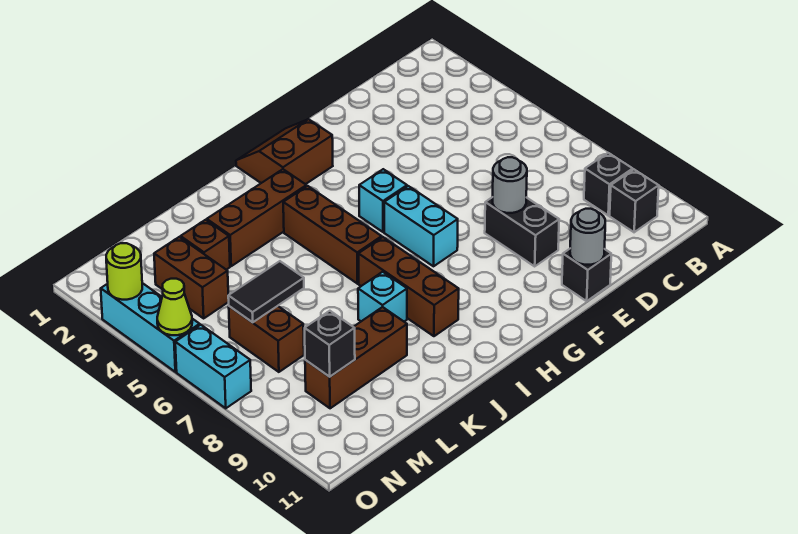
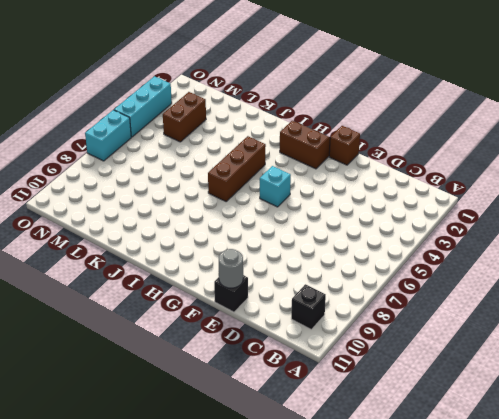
brown 1x1 brick [329,126,360,165] -> brown 1x1 brick moved to [181,220,230,270]
none -> black 1x1 brick [584,153,633,215]
none -> black 1x2 brick [485,197,559,266]
none -> cyan 1x2 brick [384,186,458,266]

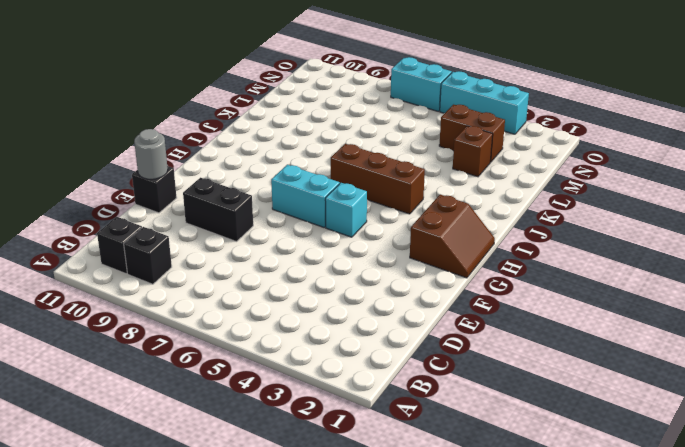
none -> brown 1x3 brick [207,169,306,266]
none -> brown 1x3 brick [358,237,459,336]
none -> cyan 1x1 brick [358,272,407,322]

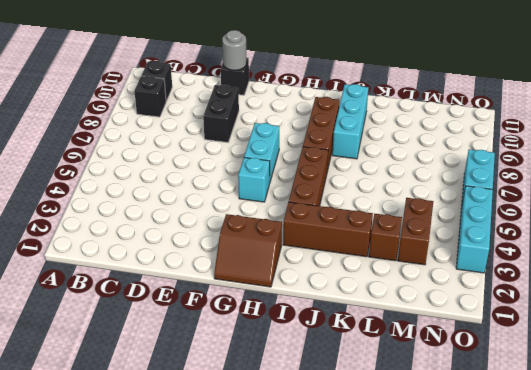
cyan 1x3 brick [332,84,369,159] -> cyan 1x1 brick [358,272,407,322]
none -> brown 1x3 brick [305,307,407,408]
none -> brown 1x2 brick [229,306,304,372]
none -> grey 1x1 round brick [493,157,527,213]

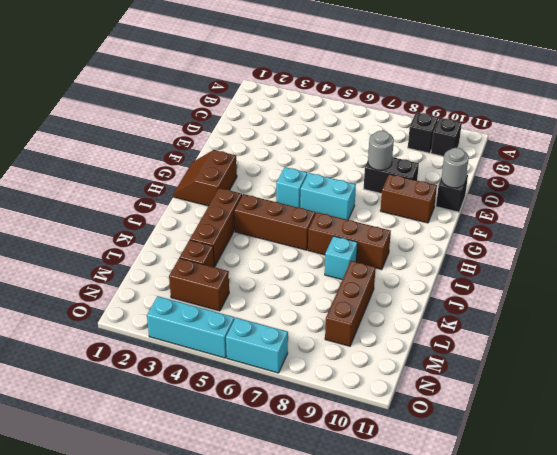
brown 1x2 brick [380,174,437,223] -> brown 1x2 brick moved to [229,306,304,372]
none -> black 1x2 tile [228,261,304,322]
none -> black 1x1 brick [305,311,355,377]
none -> lime 1x1 round brick [106,243,142,300]

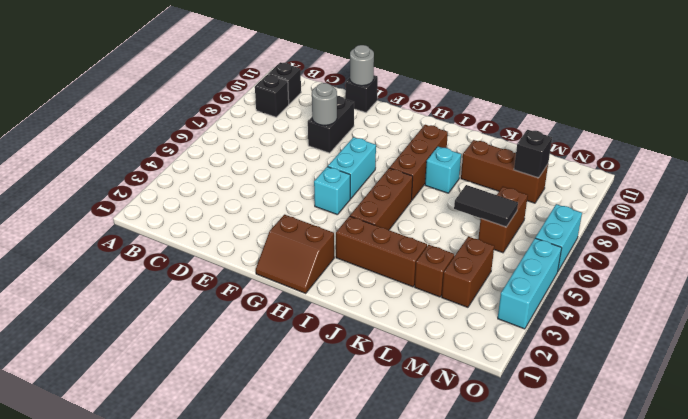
none -> lime 1x1 round brick [106,243,142,300]
none -> lime 1x1 cone [157,279,192,335]

